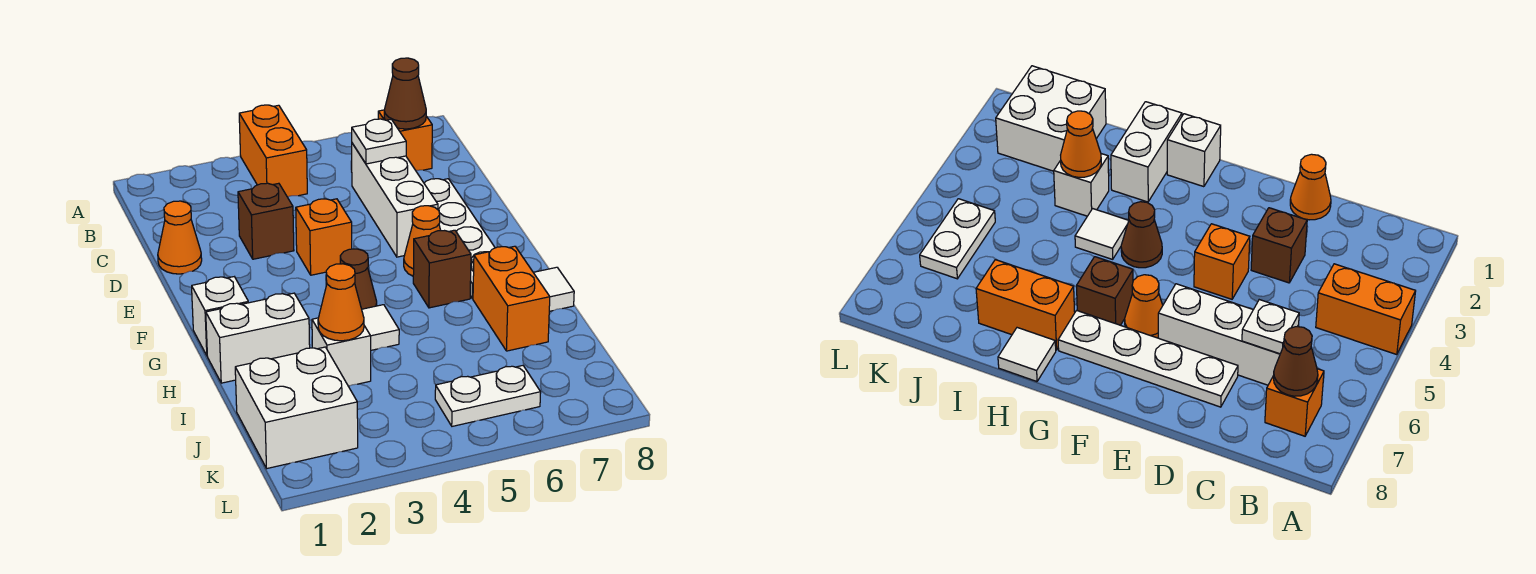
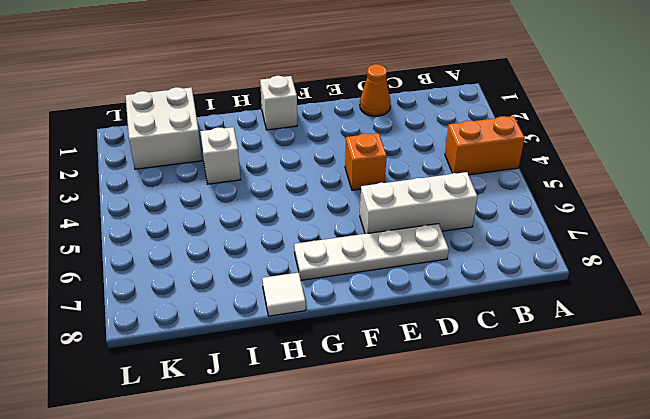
none -> orange 1x1 brick [378,110,432,170]
none -> brown 1x1 brick [238,183,294,259]
none -> orange 1x1 cone [404,206,441,276]

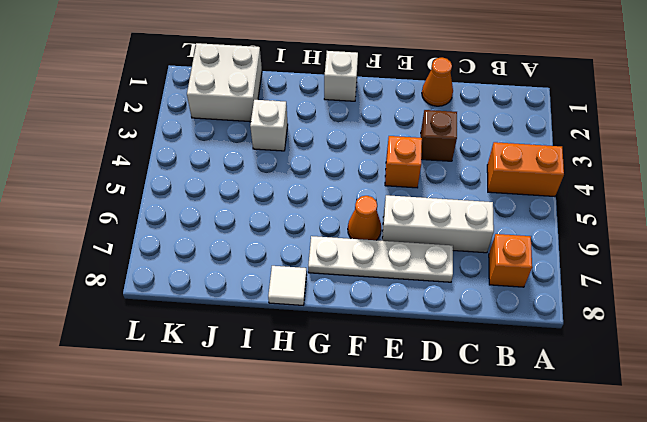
none -> brown 1x1 cone [340,249,377,309]
none -> brown 1x1 brick [413,230,471,308]
none -> white 1x2 brick [206,293,310,383]

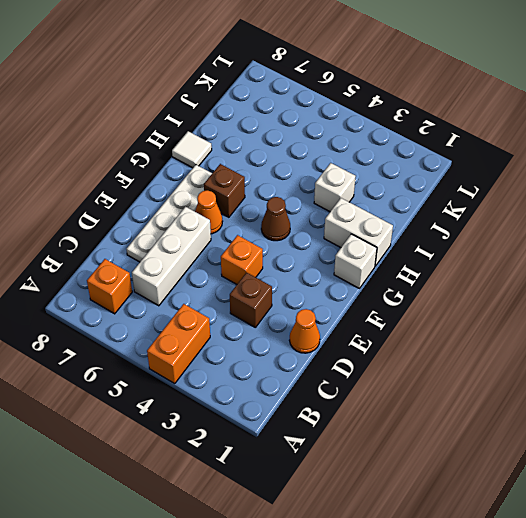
none -> white 1x1 tile [362,305,399,350]
none -> orange 1x2 brick [473,246,550,351]
none -> white 2x2 brick [235,347,358,468]

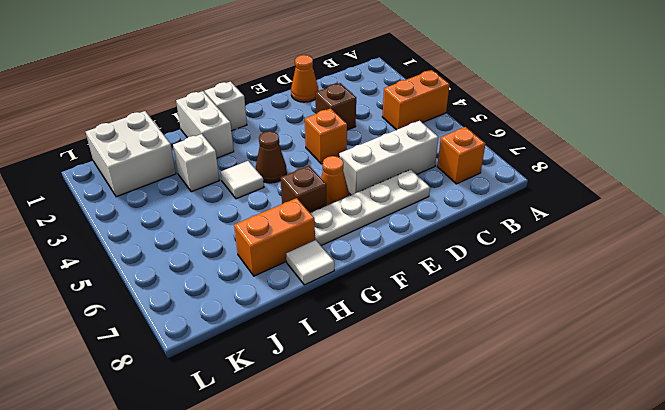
none -> white 1x2 plate [435,366,541,426]
none -> brown 1x1 cone [384,58,426,129]
none -> white 1x1 plate [352,119,406,164]

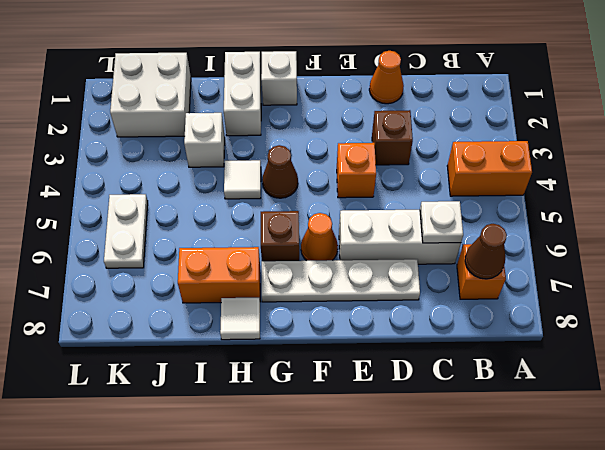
none -> orange 1x1 cone [318,264,364,341]

